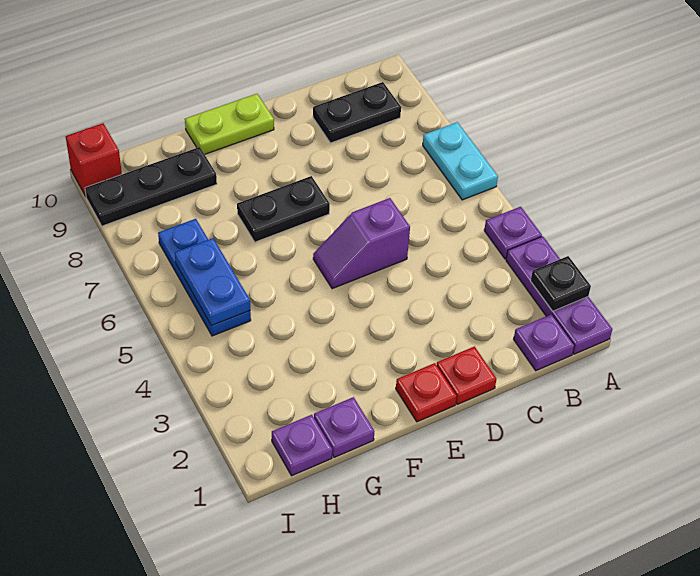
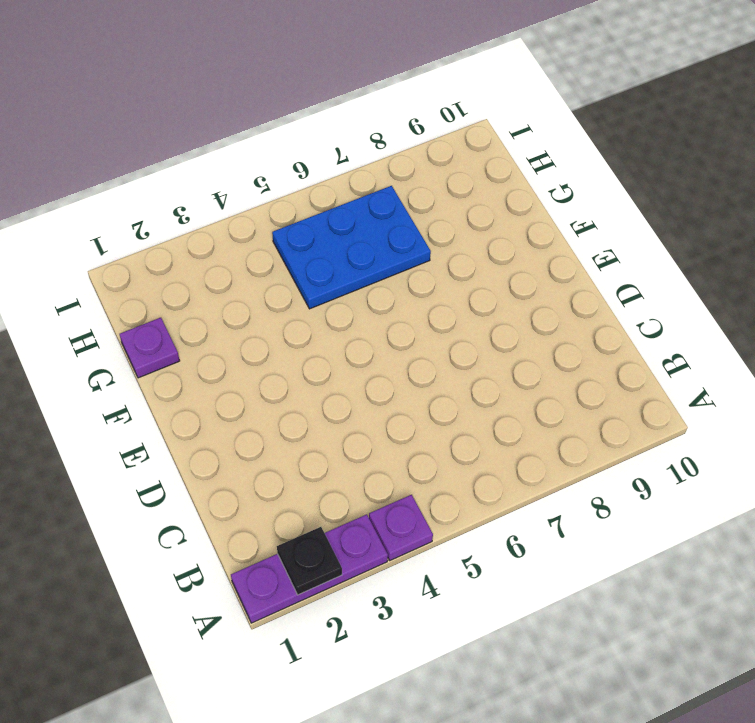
blue 2x3 plate [272,186,431,309] -> blue 1x3 plate [158,219,251,336]
none -> cyan 1x2 plate [423,122,498,200]
none -> purple 1x1 plate [514,314,574,371]
none -> black 1x2 plate [313,82,401,143]

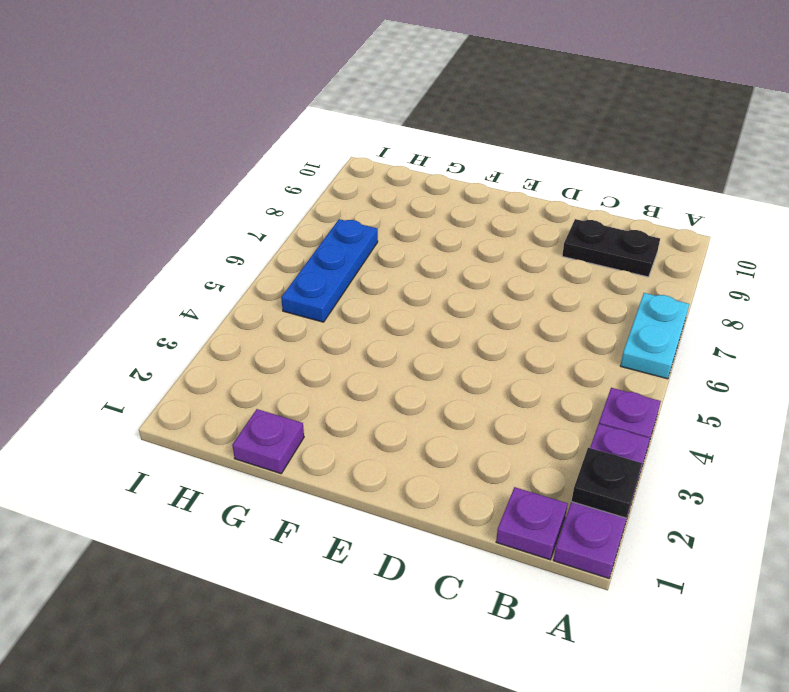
none -> red 1x1 plate [437,347,497,405]
none -> purple 1x2 slope [313,198,410,289]
none -> red 1x1 plate [396,363,457,422]

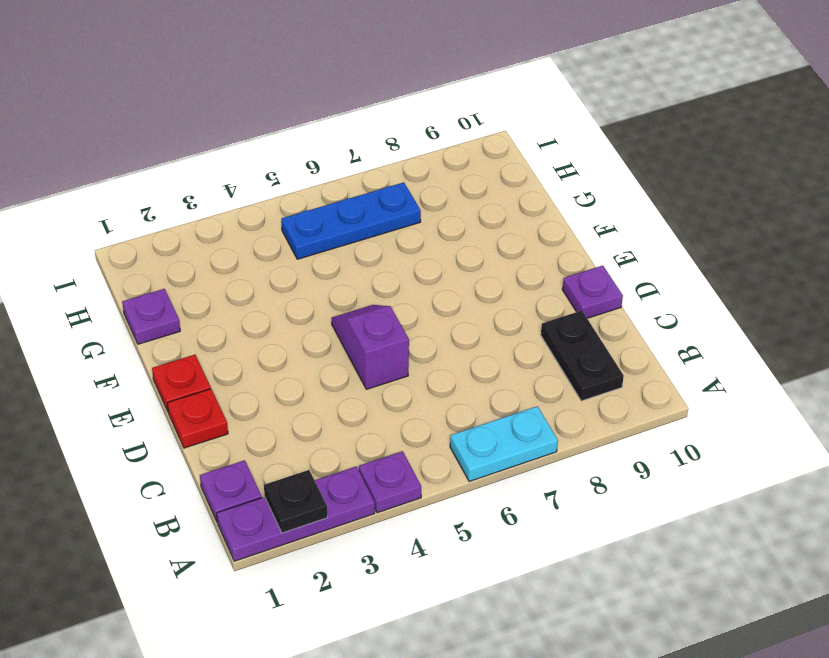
purple 1x1 plate [562,266,623,318] -> purple 1x1 plate moved to [272,415,332,476]
none -> black 1x2 plate [237,176,330,242]
none -> lime 1x2 plate [185,94,274,154]
none -> black 1x3 plate [85,147,217,226]

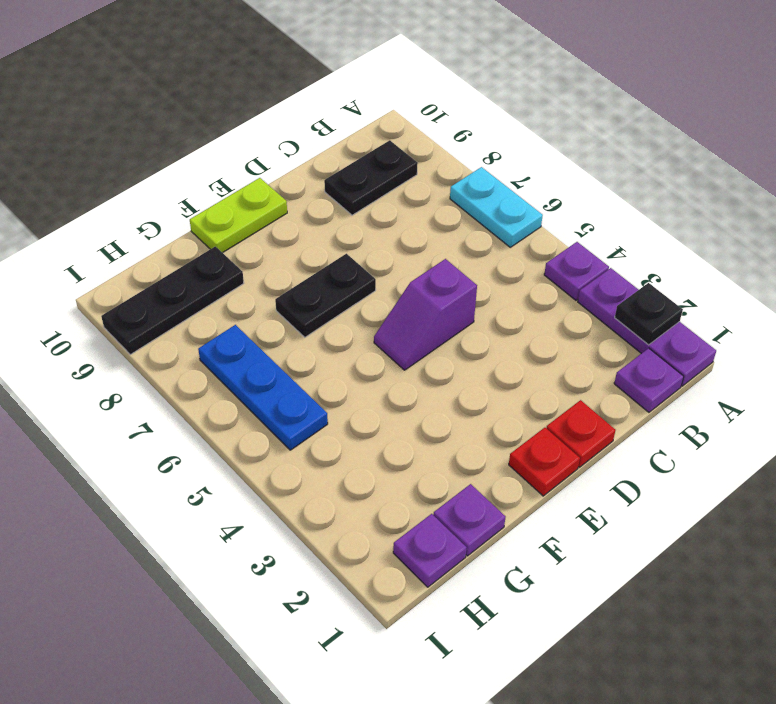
none -> red 1x1 brick [65,123,122,196]
none -> blue 1x2 plate [175,238,250,326]

